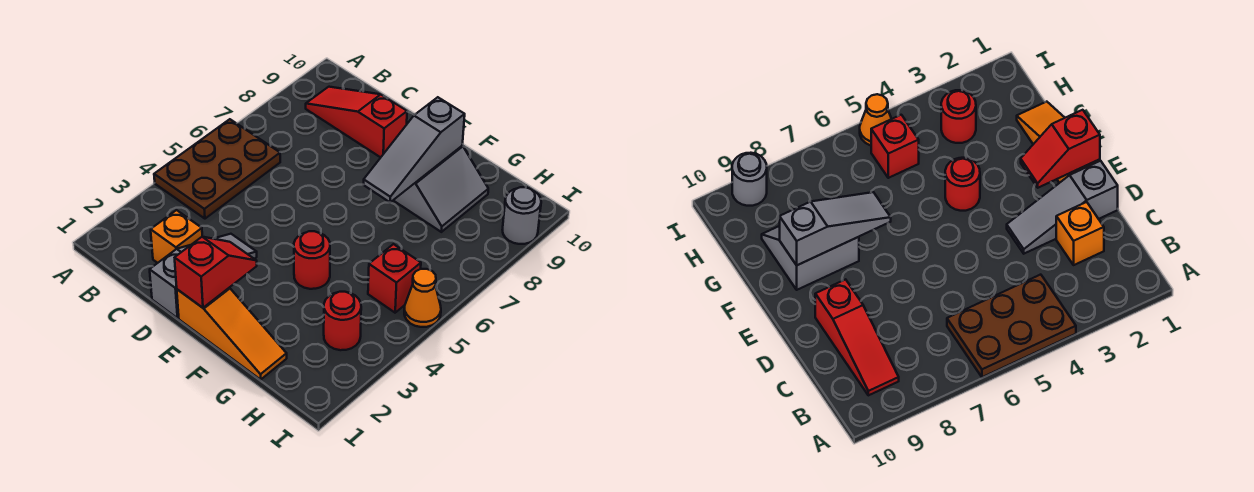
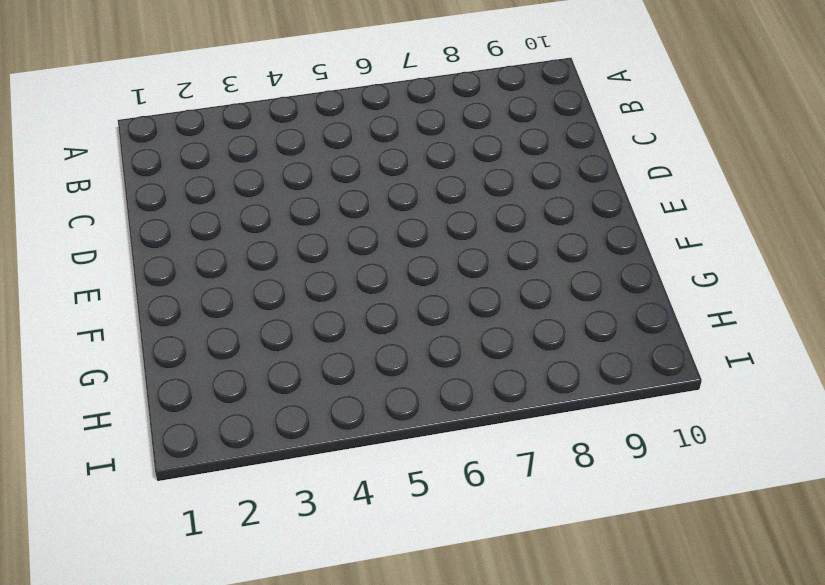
none -> brown 2x3 plate [154,119,280,219]
none -> red 1x3 slope [306,87,407,157]
none -> orange 1x1 brick [151,210,202,263]

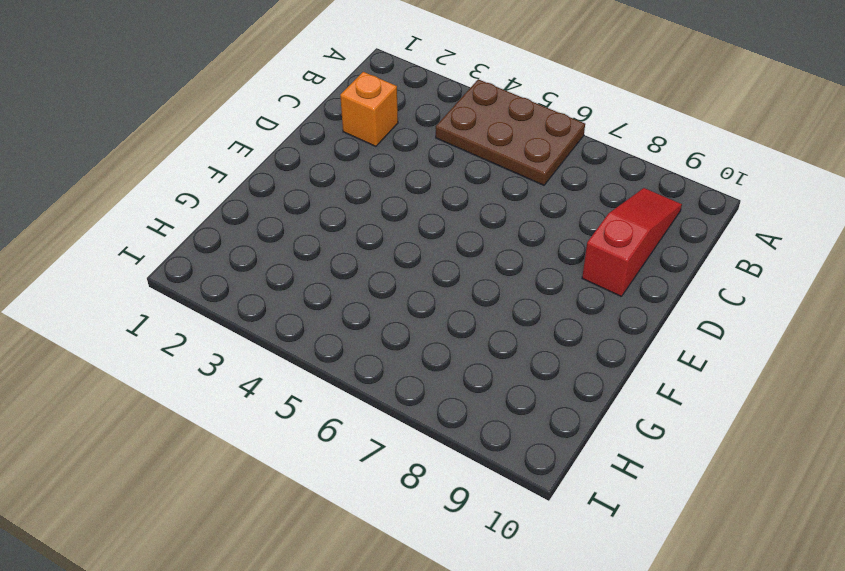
none -> grey 1x3 slope [150,234,257,318]
none -> orange 1x3 slope [177,288,287,380]
none -> red 1x1 round brick [294,231,330,289]

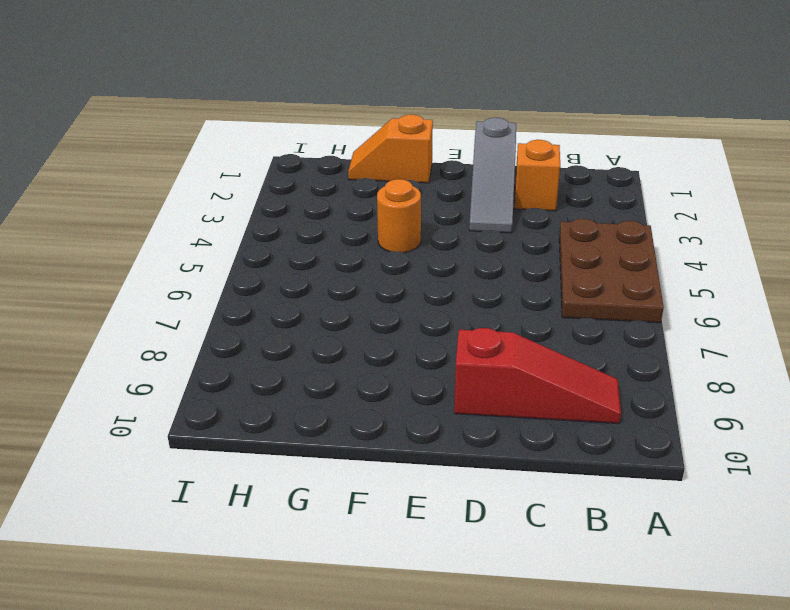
orange 1x2 slope [348,115,433,183] -> orange 1x3 slope [177,288,287,380]
orange 1x1 round brick [377,179,421,253] -> red 1x1 round brick [294,231,330,289]
none -> grey 2x2 slope [393,146,488,232]
none -> red 1x1 round brick [324,292,361,350]
none -> red 1x1 brick [368,244,421,313]

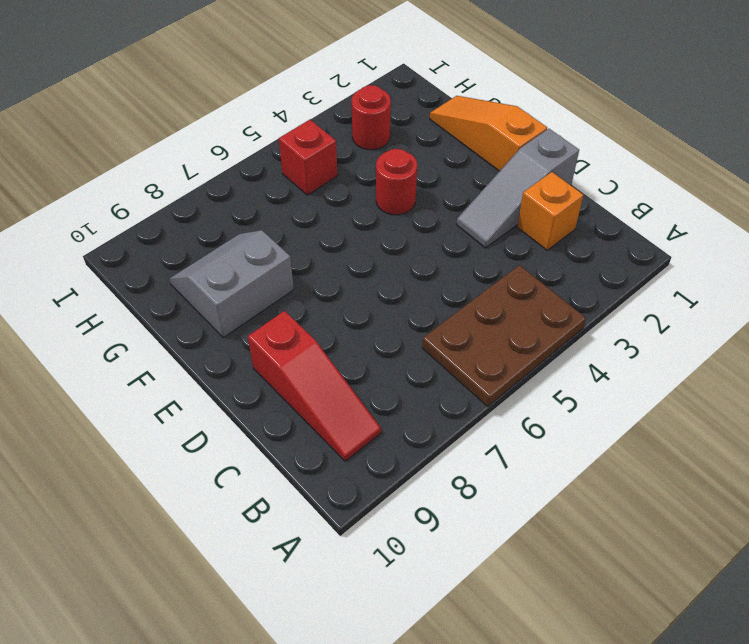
none -> orange 1x1 cone [404,269,441,327]
none -> grey 1x1 round brick [502,187,541,244]
none -> red 1x2 slope [175,237,257,308]

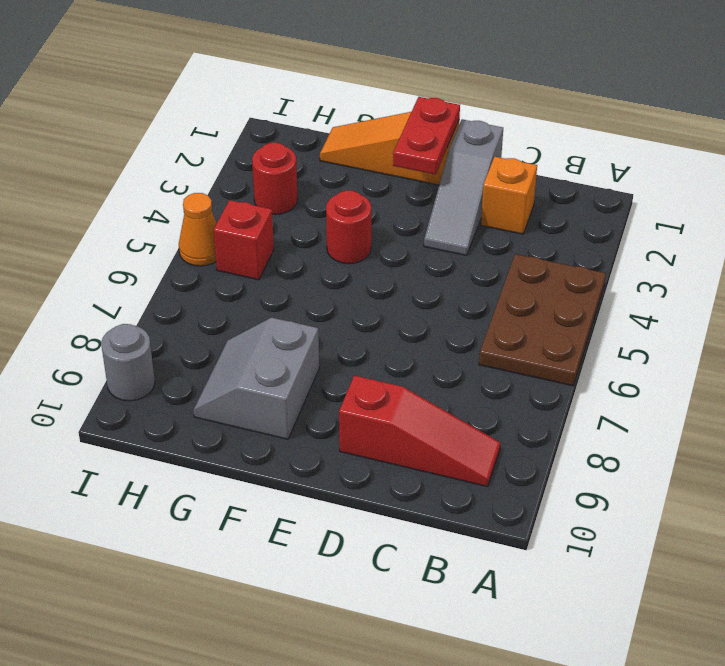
red 1x2 plate [393,97,460,175] -> red 1x2 slope [175,237,257,308]
none -> grey 1x3 slope [364,97,465,202]

